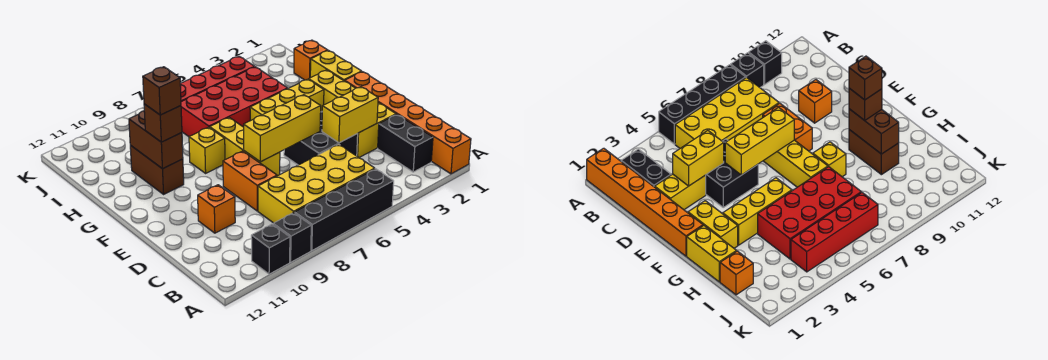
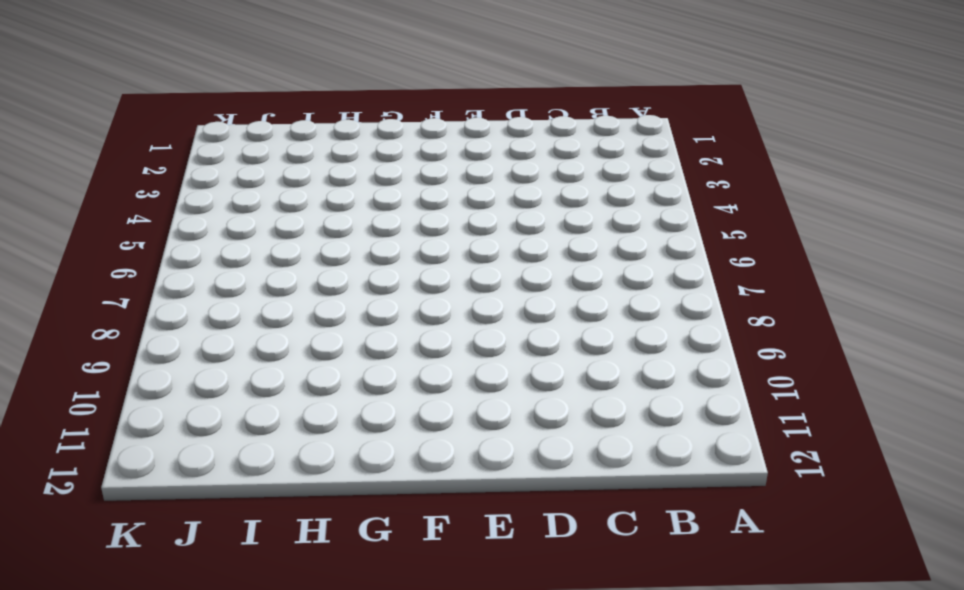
none -> orange 1x6 brick [345,72,471,174]
none -> black 1x4 brick [295,169,394,251]
none -> black 1x1 brick [273,213,311,262]

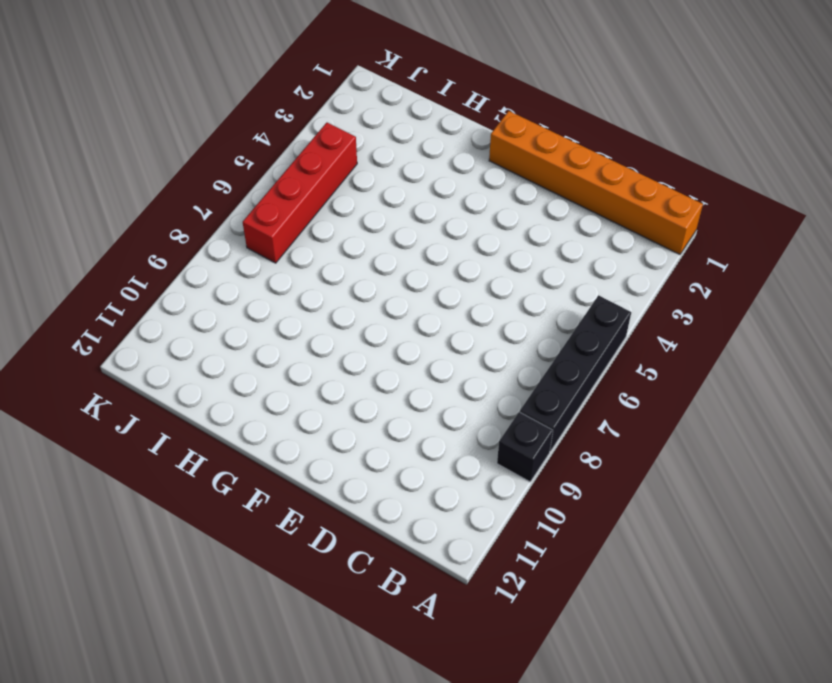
none -> black 1x1 brick [251,224,290,274]
none -> black 1x2 brick [378,114,433,172]
none -> yellow 2x4 brick [258,144,375,223]

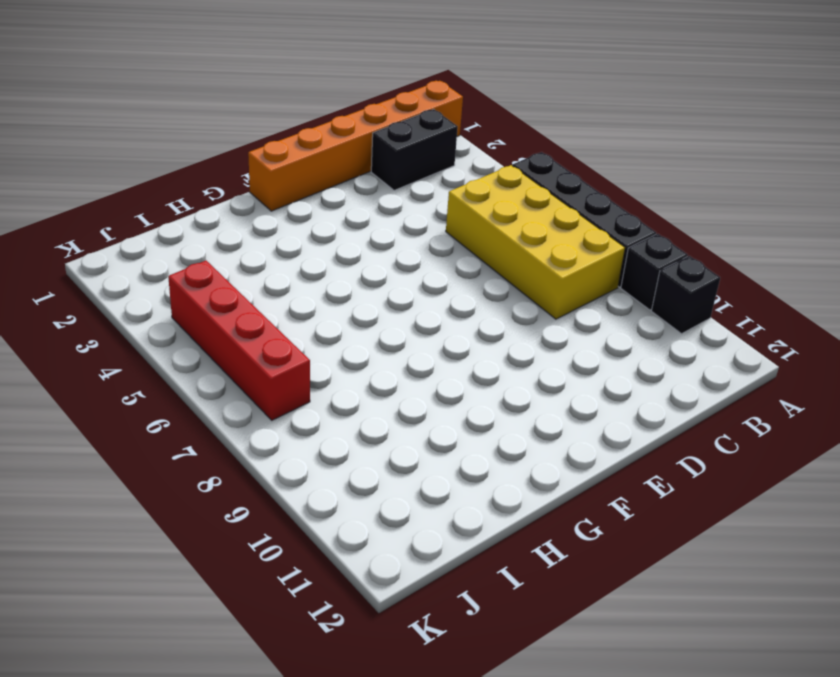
none -> yellow 1x2 brick [357,103,396,157]
none -> black 2x2 brick [284,112,358,165]
none -> orange 1x2 brick [223,151,277,211]

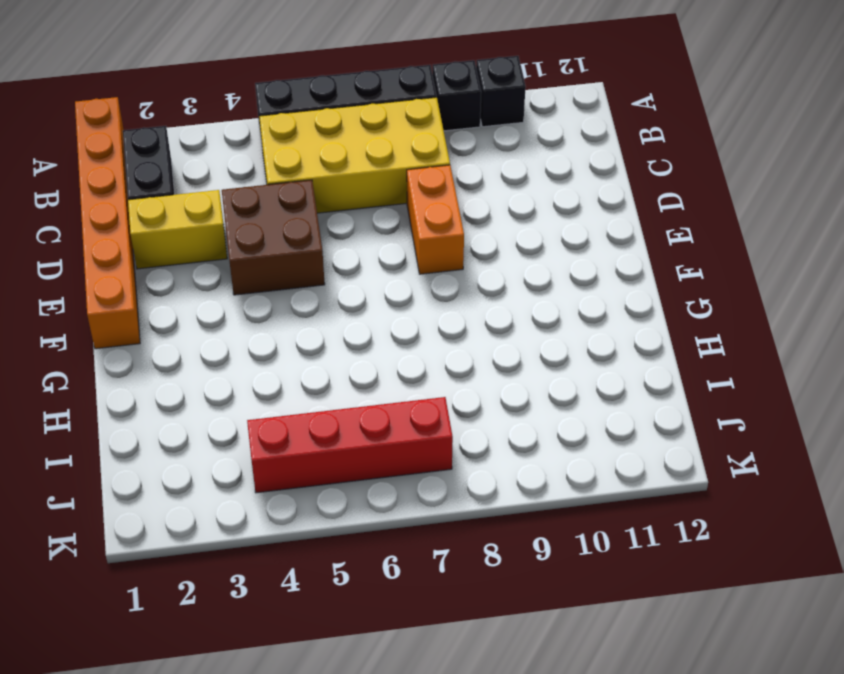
brown 2x2 brick [222,180,325,295] -> black 2x2 brick [284,112,358,165]
none -> orange 1x1 brick [198,185,235,233]
none -> yellow 1x3 brick [210,118,280,176]
none -> yellow 1x2 brick [309,70,355,105]

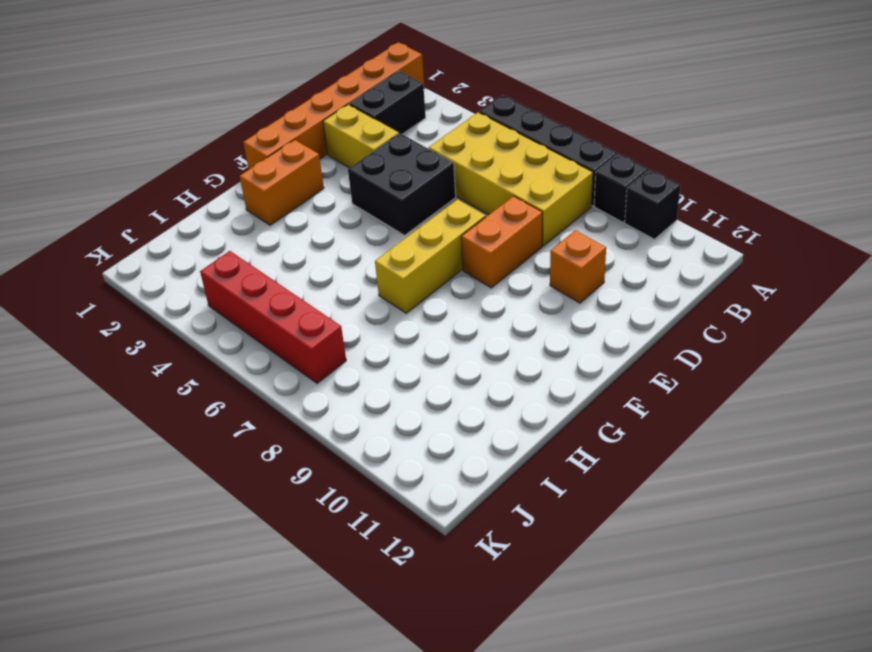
orange 1x2 brick [240,140,324,225] -> yellow 1x2 brick [309,70,355,105]
none -> yellow 1x2 brick [310,51,362,81]
none -> yellow 1x3 brick [250,79,324,121]
none -> yellow 1x1 brick [189,127,225,173]

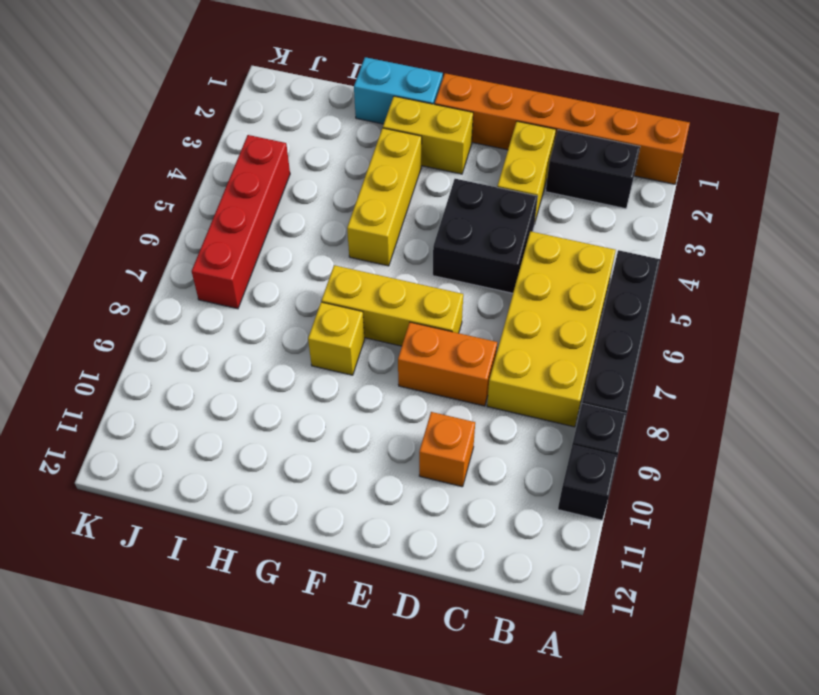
cyan 1x2 brick [354,57,443,124] -> yellow 1x2 brick [310,51,362,81]
none -> brown 1x2 brick [130,145,184,194]
none -> red 2x4 brick [181,67,288,137]
none -> orange 1x1 brick [294,40,328,80]

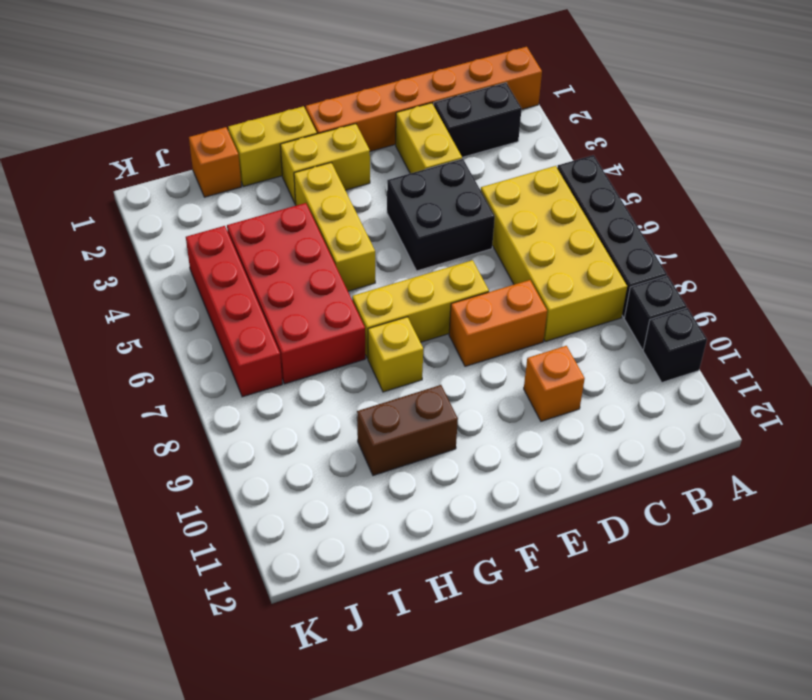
none -> yellow 1x2 brick [322,87,378,143]
none -> yellow 1x3 brick [244,95,321,162]
none -> brown 1x2 brick [129,111,183,169]

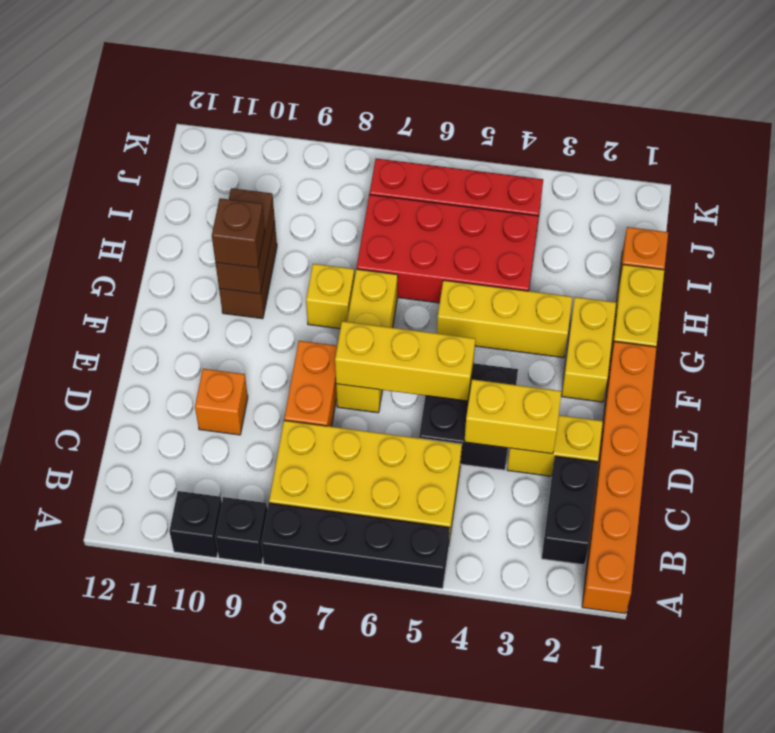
none -> brown 1x1 brick [143,67,181,115]

